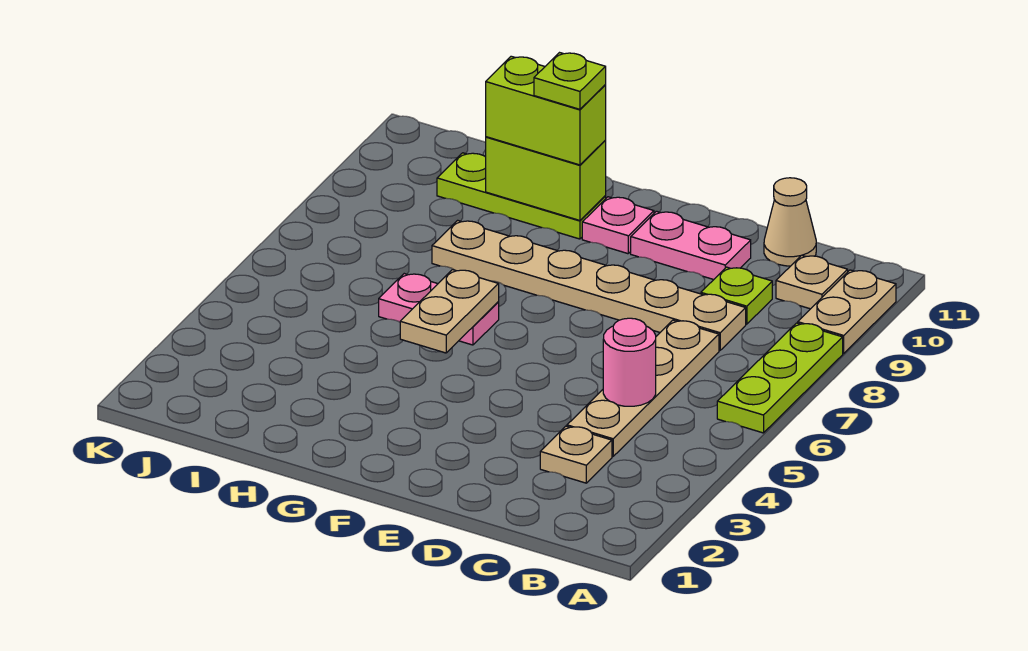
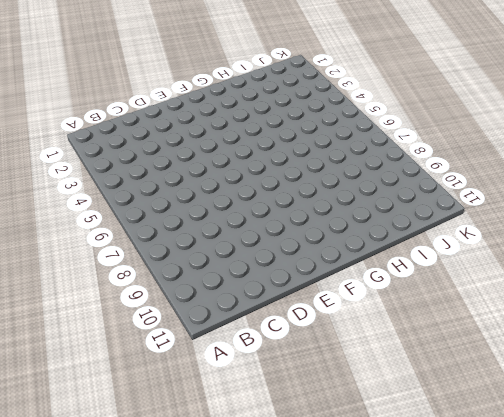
none -> lime 1x3 plate [717,323,843,433]
none -> tan 1x2 plate [798,270,896,353]
none -> tan 1x1 plate [776,255,848,309]

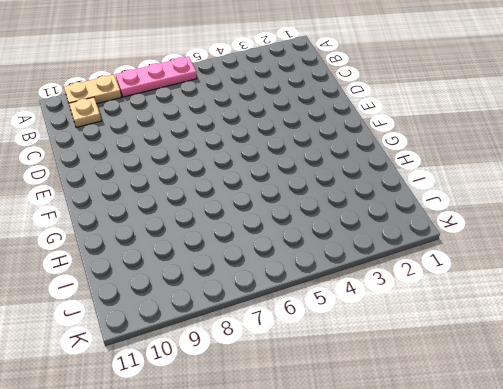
pink 1x3 plate [115,56,197,97] -> lime 1x3 plate [717,323,843,433]
none -> tan 1x1 plate [540,426,612,483]
none -> tan 1x4 plate [567,320,719,457]
none -> tan 1x6 plate [432,220,746,351]

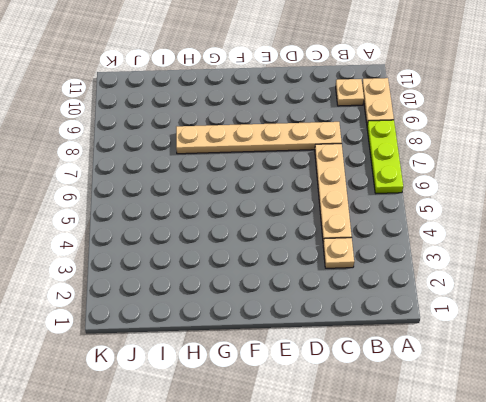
none -> lime 1x1 plate [701,267,772,324]
none -> tan 1x1 cone [764,178,816,266]
none -> pink 1x2 plate [631,211,751,280]

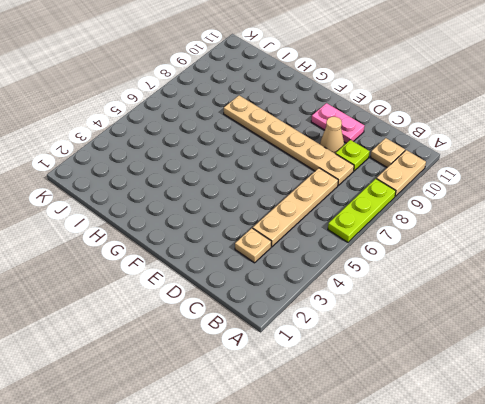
tan 1x1 cone [320,117,344,154] -> tan 1x1 cone moved to [764,178,816,266]
none -> pink 1x1 plate [582,197,654,254]
none -> pink 1x2 plate [379,274,499,345]
none -> lime 1x3 plate [437,153,606,239]

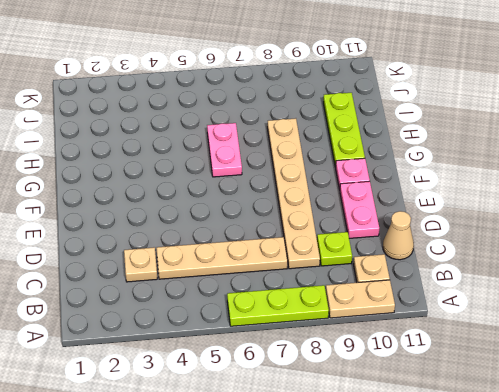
none -> pink 1x1 round brick [603,318,656,406]
none -> tan 1x2 plate [400,270,499,353]
none -> lime 1x2 brick [486,137,606,220]

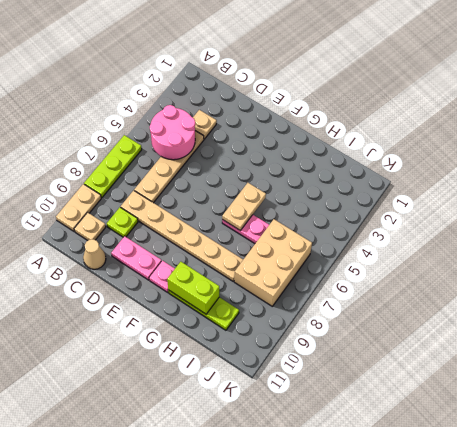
pink 2x2 round brick [150,105,195,160] -> pink 1x1 round brick [603,318,656,406]
tan 2x3 brick [234,219,312,306] -> none
none -> lime 1x2 brick [486,56,606,165]
none -> lime 1x1 plate [534,53,606,109]

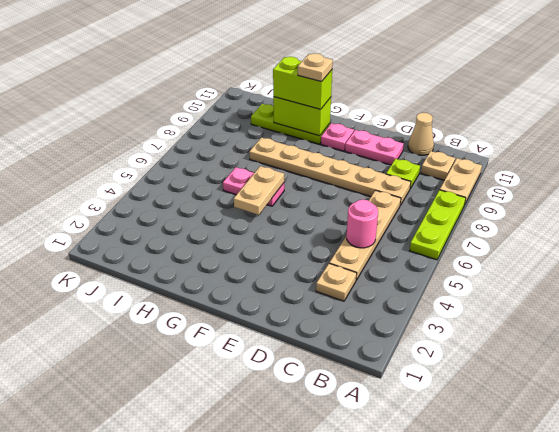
tan 1x1 plate [298,53,333,82] -> lime 1x1 plate [534,53,606,109]

